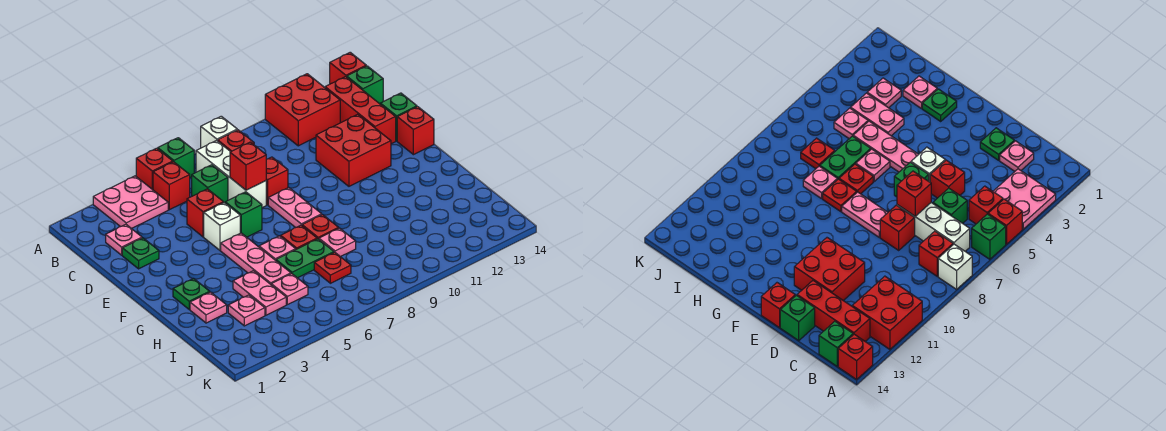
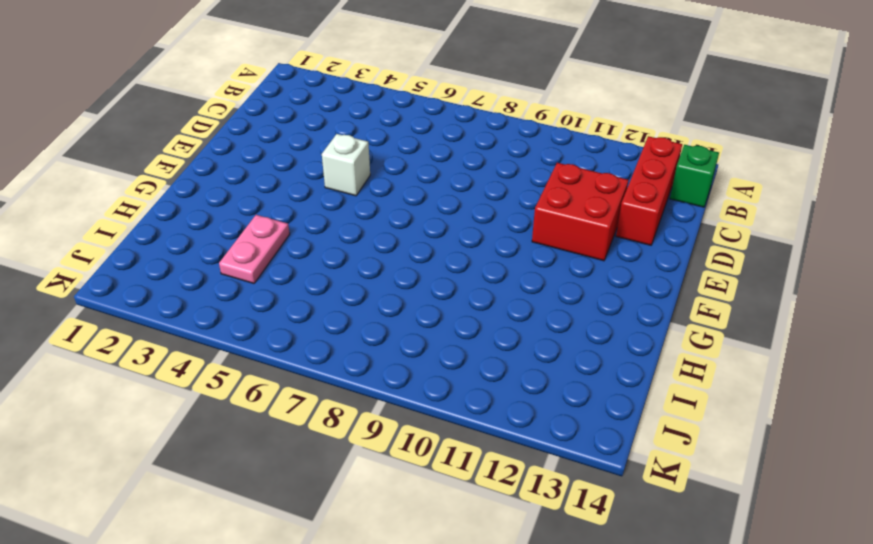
none -> pink 2x2 plate [93,176,168,229]
none -> red 1x1 brick [136,148,173,190]
none -> green 1x1 brick [158,138,194,177]
none -> white 1x1 brick [201,116,237,148]

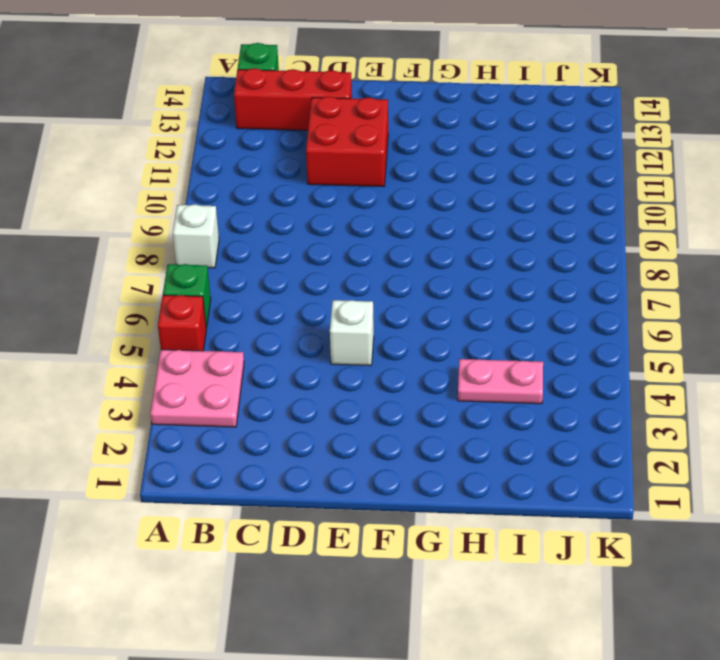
none -> red 2x2 brick [265,74,340,146]
none -> red 1x1 brick [330,52,366,84]
none -> red 1x1 brick [153,162,190,210]
none -> white 1x3 brick [196,141,266,208]

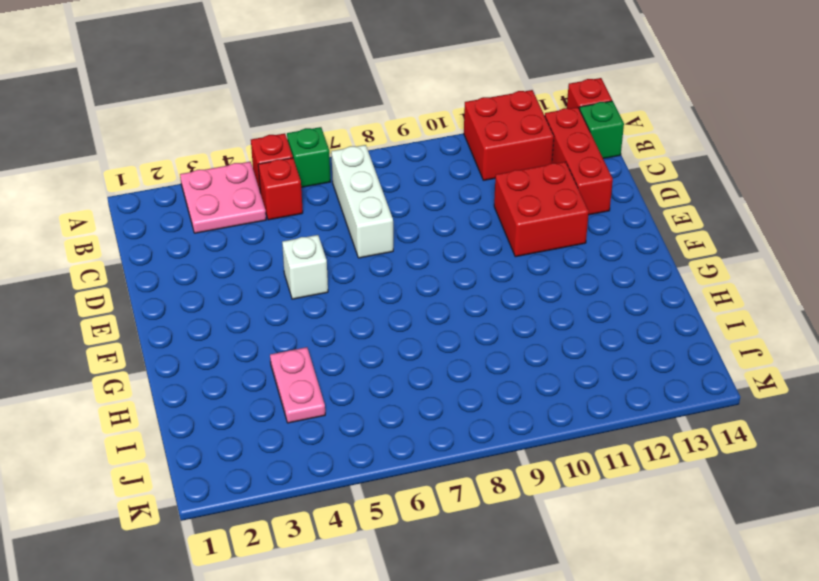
none -> white 1x1 brick [201,116,237,148]
none -> red 1x1 brick [218,130,254,152]
none -> pink 1x1 plate [106,224,142,255]
none -> green 1x1 brick [192,165,228,203]

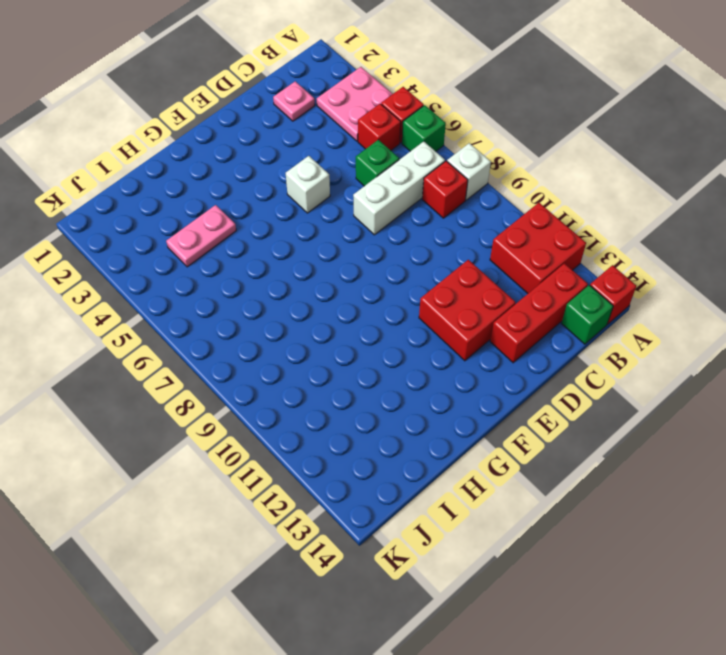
none -> green 1x1 plate [122,238,159,269]
none -> red 1x1 brick [187,189,223,237]
none -> red 1x1 brick [266,157,288,205]
none -> green 1x1 brick [380,93,417,141]

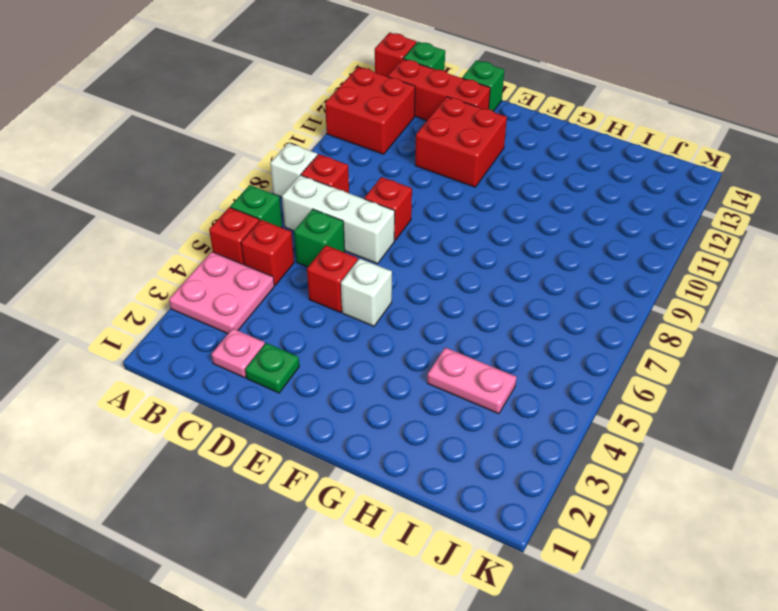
none -> green 1x1 brick [225,192,262,237]
none -> pink 1x2 plate [268,188,322,228]
none -> red 1x1 brick [397,107,434,155]
none -> pink 1x3 plate [221,233,291,284]

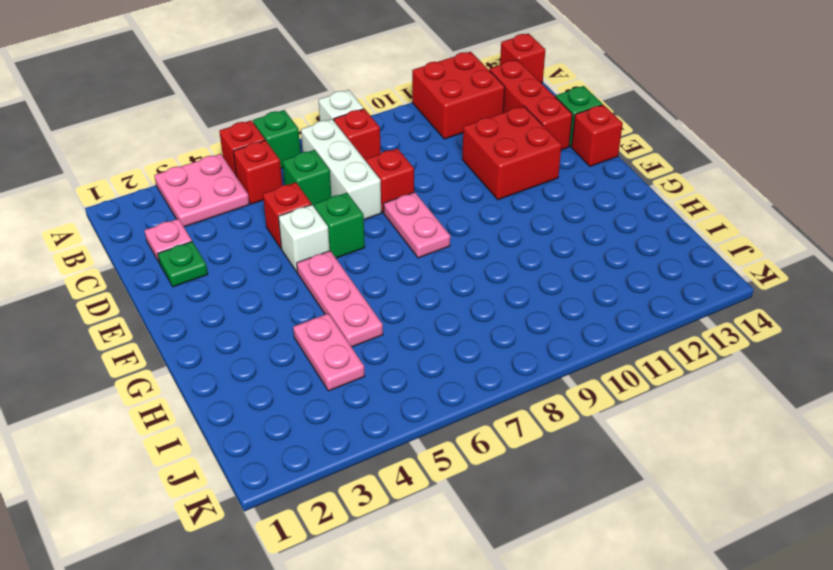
none -> green 1x1 brick [347,66,383,104]
none -> green 1x1 plate [173,279,210,309]
none -> pink 1x1 plate [259,236,296,260]
none -> red 1x1 plate [281,225,317,249]

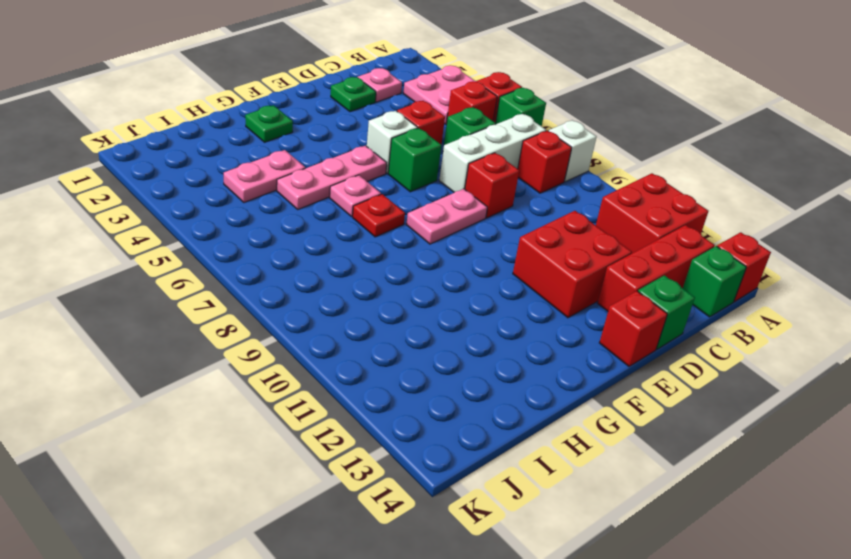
none -> red 1x1 plate [302,215,339,239]
none -> pink 1x1 plate [190,292,227,323]
none -> green 1x2 plate [276,239,334,278]
none -> pink 1x1 plate [319,228,356,257]

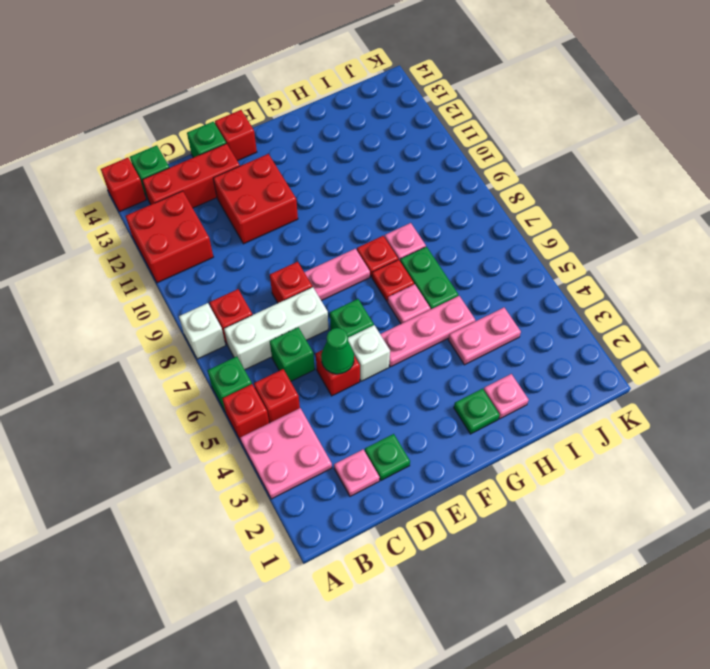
green 1x1 cone [321,328,354,374] -> none
none -> pink 1x1 plate [228,295,265,326]
none -> pink 1x1 plate [271,274,308,305]
none -> red 1x1 plate [314,252,351,283]
none -> red 1x1 brick [230,142,266,190]

